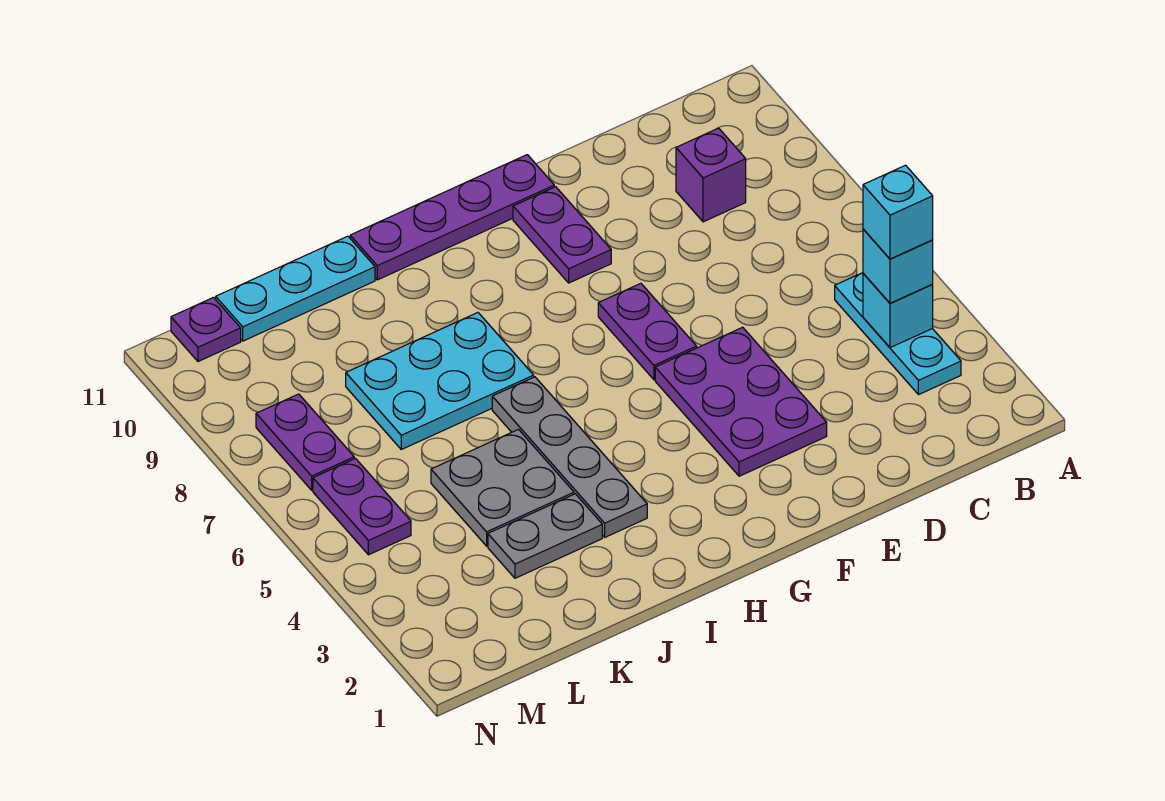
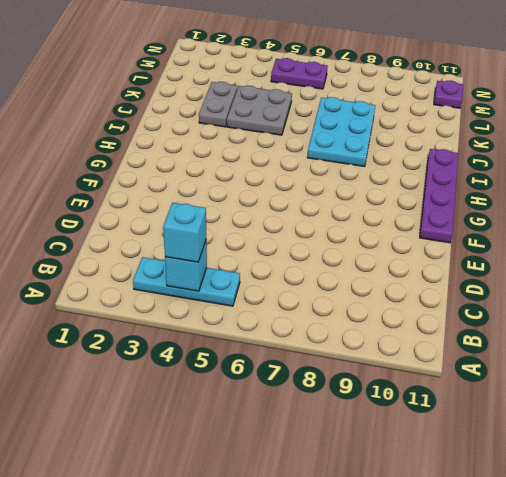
none -> purple 1x1 brick [676,128,746,222]
none -> purple 2x3 plate [655,327,827,476]
none -> purple 1x2 plate [598,283,697,380]

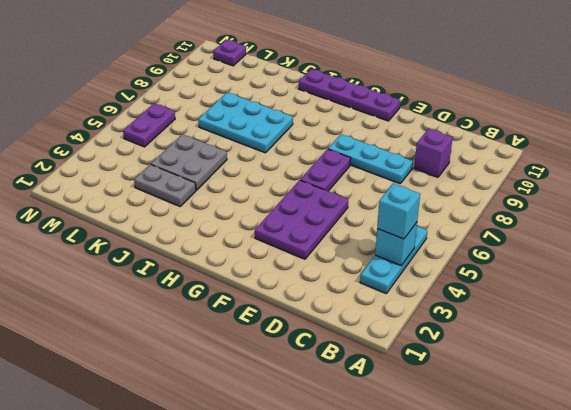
cyan 1x3 plate [328,134,413,184] -> cyan 1x3 plate moved to [216,236,375,341]
none -> purple 1x2 plate [513,187,611,283]
none -> grey 1x4 plate [492,377,647,537]
none -> purple 1x2 plate [256,394,354,490]

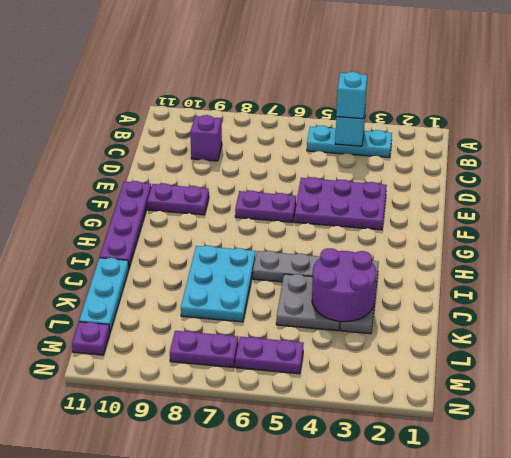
purple 2x2 round brick [312,248,376,322] -> none
none -> cyan 1x1 brick [863,165,933,259]

